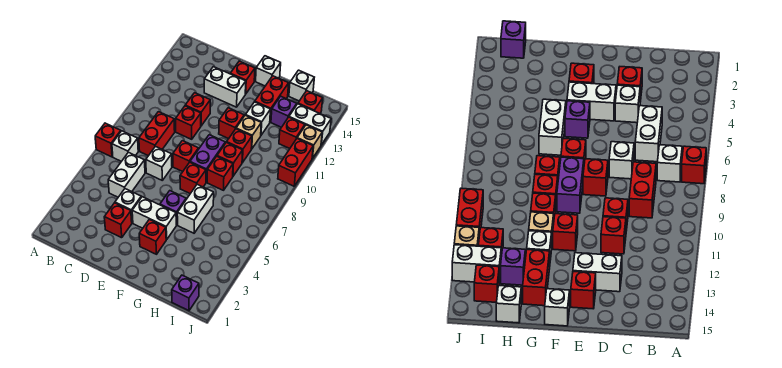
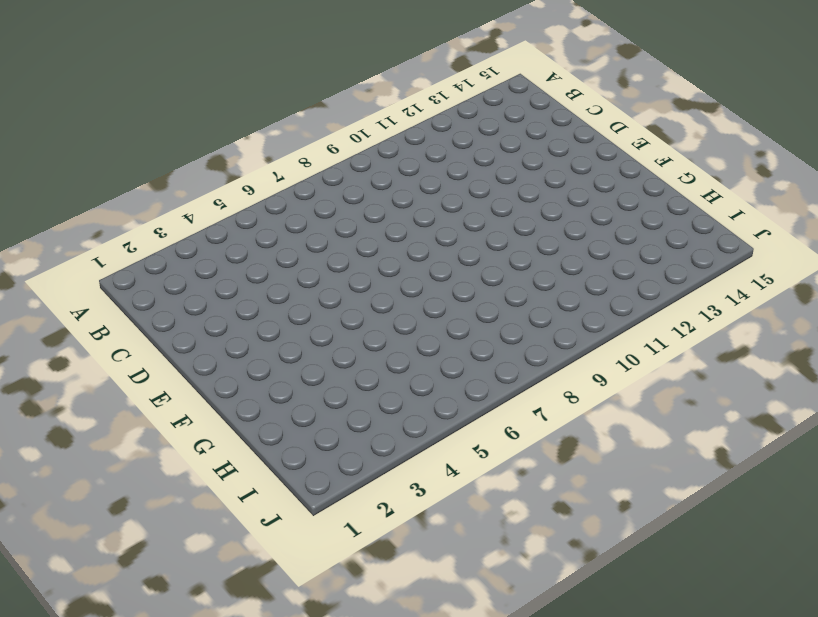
none -> red 1x1 brick [95,123,121,157]
none -> white 1x1 brick [112,131,138,161]
none -> white 1x2 brick [108,152,145,197]
none -> red 1x2 brick [139,112,175,156]

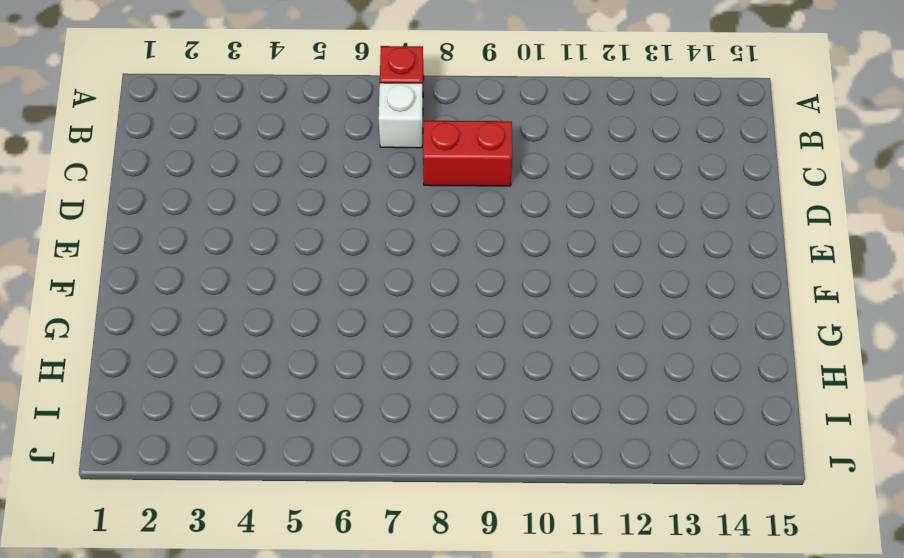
none -> white 1x2 brick [108,152,145,197]
none -> red 1x1 brick [104,203,132,238]
none -> white 1x1 brick [115,189,141,223]
none -> white 1x1 brick [146,147,172,180]

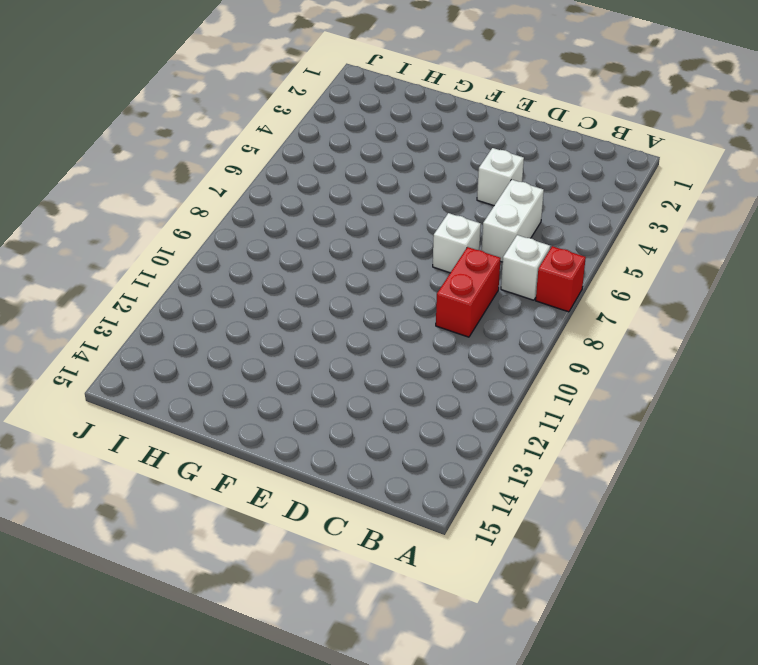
none -> red 1x1 brick [104,203,132,238]
none -> red 1x1 brick [176,106,201,139]
none -> red 1x1 brick [185,93,210,126]
none -> white 1x2 brick [204,67,246,107]

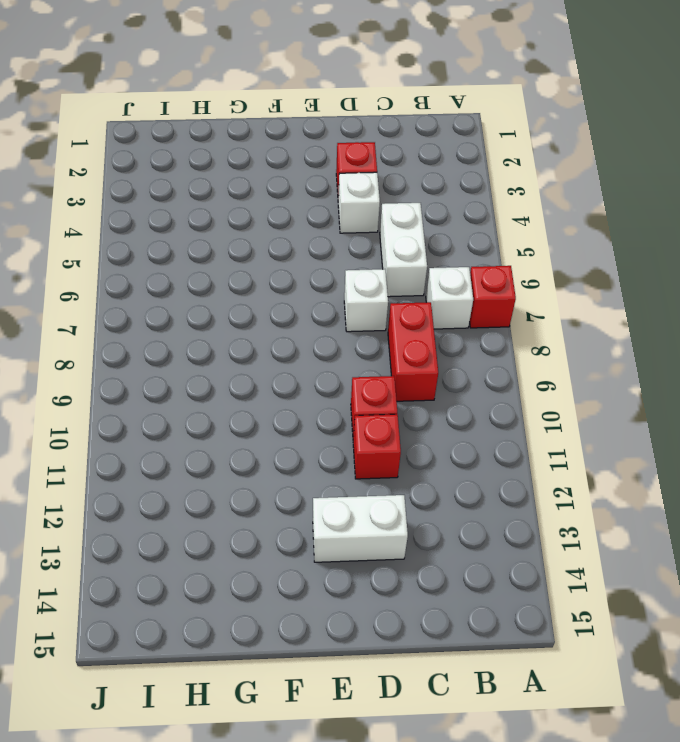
none -> white 1x2 brick [132,197,176,239]
none -> red 1x1 brick [173,141,199,172]
none -> red 1x1 brick [230,61,255,94]
none -> red 1x1 brick [139,220,167,254]

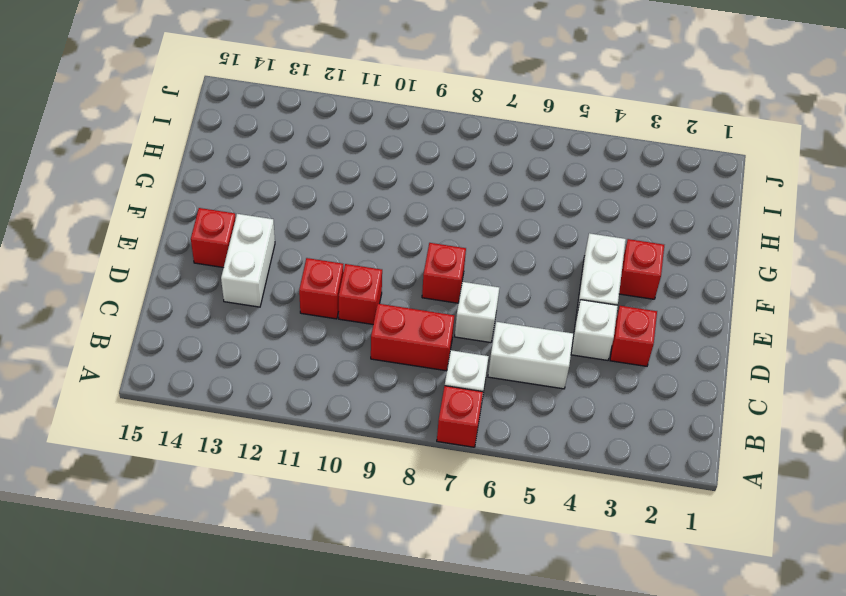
none -> purple 1x1 brick [160,191,186,225]
none -> red 1x1 brick [180,162,206,194]
none -> purple 1x2 brick [190,135,225,182]
none -> red 1x1 brick [219,108,244,139]

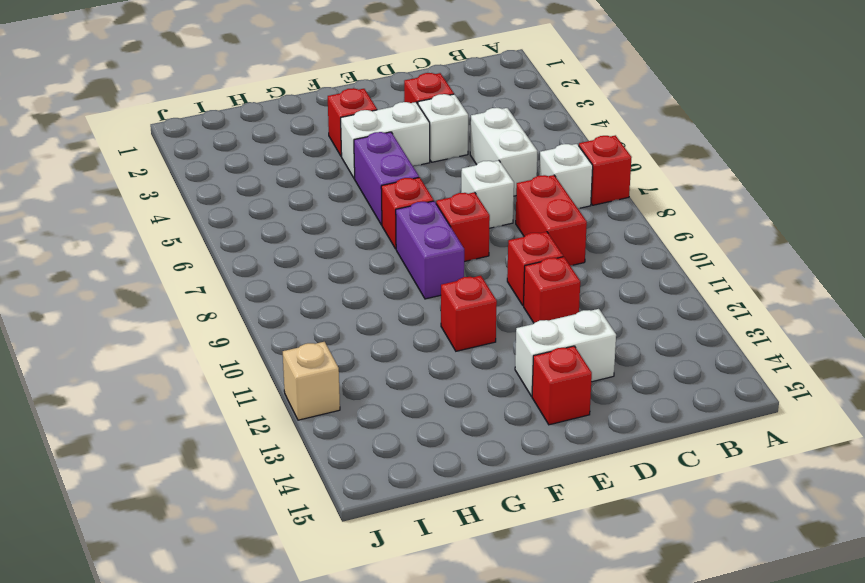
purple 1x2 brick [354,132,419,225] -> purple 1x1 brick [160,191,186,225]
none -> white 1x1 brick [256,56,281,86]
none -> white 1x2 brick [177,184,214,233]
none -> red 1x1 brick [207,156,233,190]
none -> red 1x1 brick [217,142,243,176]

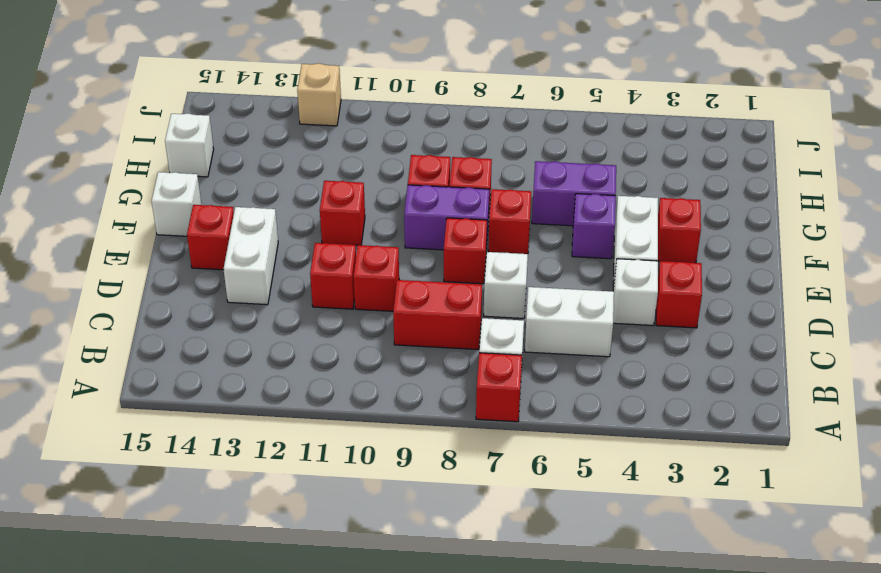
purple 1x2 brick [532,161,616,226] -> white 1x2 brick [177,184,214,233]
none -> red 1x1 brick [227,129,252,163]
none -> tan 1x1 brick [236,115,261,149]
none -> white 1x1 brick [246,102,271,135]
none -> red 1x2 brick [255,76,289,122]

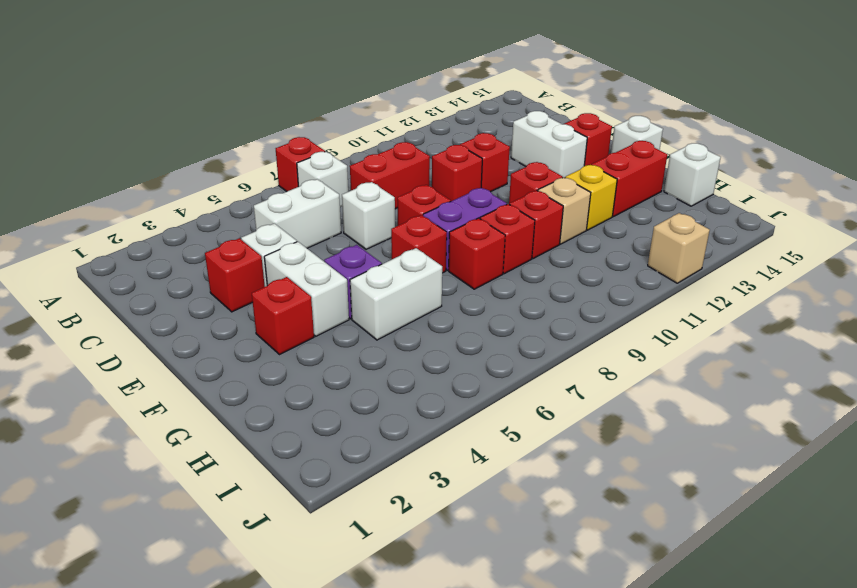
yellow 1x1 brick [565,165,617,230] -> white 1x1 brick [246,102,271,135]
none -> purple 1x1 brick [271,96,297,127]
none -> purple 1x1 brick [172,275,199,311]
none -> red 1x1 brick [279,117,305,149]
none -> white 1x2 brick [289,104,331,145]

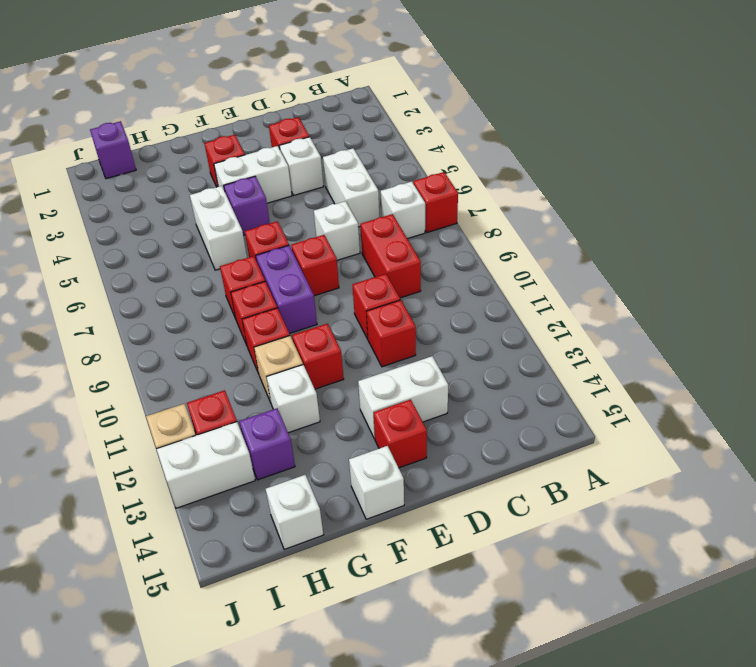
none -> red 1x2 brick [255,76,289,122]
none -> red 1x1 brick [298,91,323,113]
none -> red 1x2 brick [278,139,313,186]

